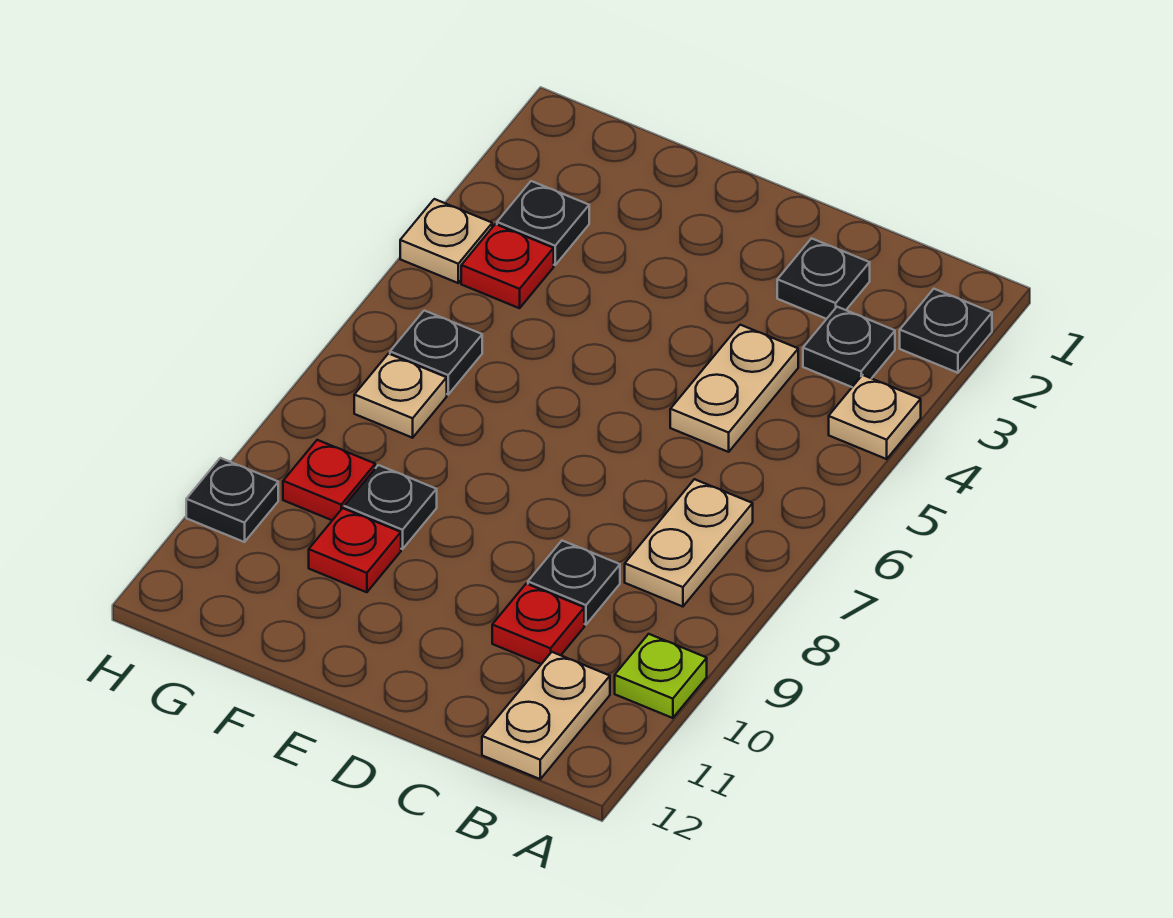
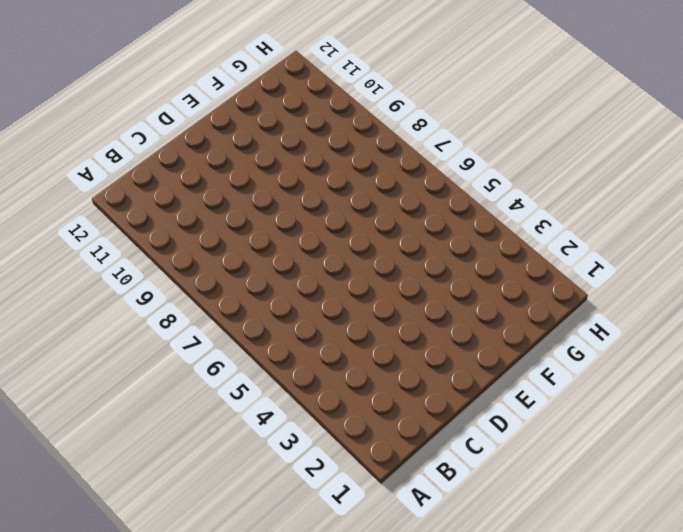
none -> black 1x1 plate [900,289,992,373]
none -> tan 1x1 plate [829,375,921,459]
none -> lime 1x1 plate [615,634,707,718]

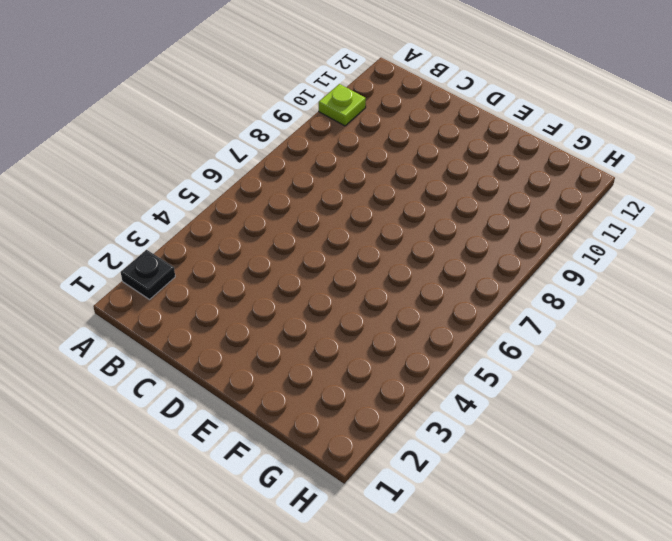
none -> tan 1x1 plate [829,375,921,459]
none -> black 1x1 plate [803,307,895,387]
none -> tan 1x2 plate [625,479,753,607]

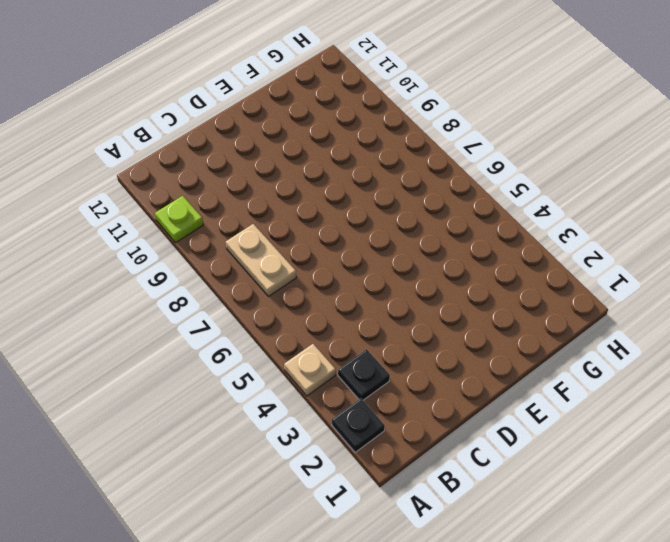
none -> tan 1x2 plate [482,652,610,779]
none -> black 1x1 plate [777,238,870,319]
none -> tan 1x2 plate [670,325,798,452]

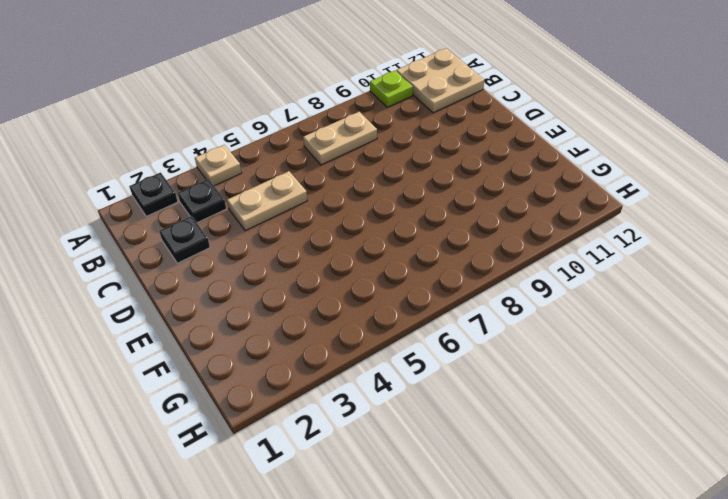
tan 2x2 plate [396,48,484,113] -> tan 1x2 plate [482,652,610,779]
none -> black 1x1 plate [528,541,620,625]
none -> red 1x1 plate [492,584,584,664]
none -> black 1x1 plate [344,465,437,549]

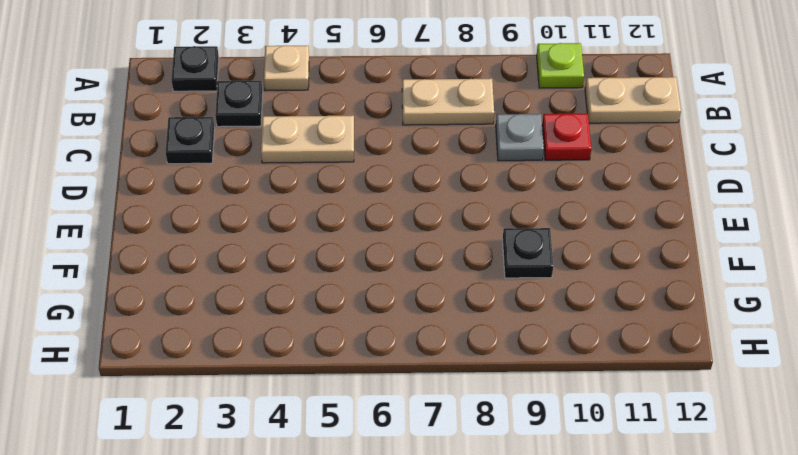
grey 1x1 plate [496,114,544,161] -> black 1x1 plate [528,541,620,625]
none -> red 1x1 plate [309,508,401,592]
none -> black 1x1 plate [497,181,589,265]
none -> red 1x1 plate [461,224,554,308]

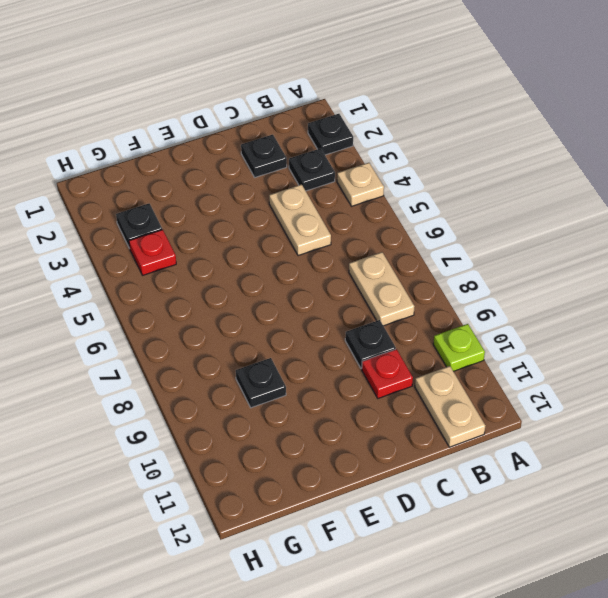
none -> red 1x1 plate [309,508,401,592]
none -> black 1x1 plate [390,310,482,394]
none -> tan 1x1 plate [354,354,447,438]

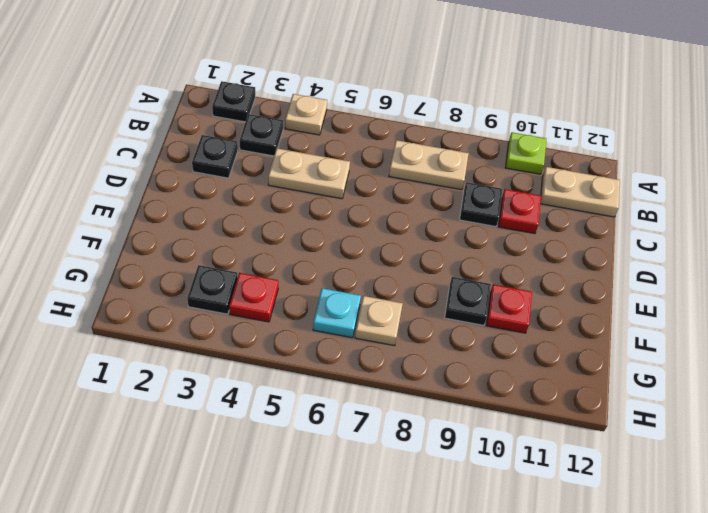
cyan 1x1 plate [313,288,361,338] -> black 1x1 plate [390,310,482,394]
none -> red 1x1 plate [283,440,375,520]
none -> tan 1x1 plate [400,199,492,283]
none -> black 1x1 plate [186,458,278,542]

